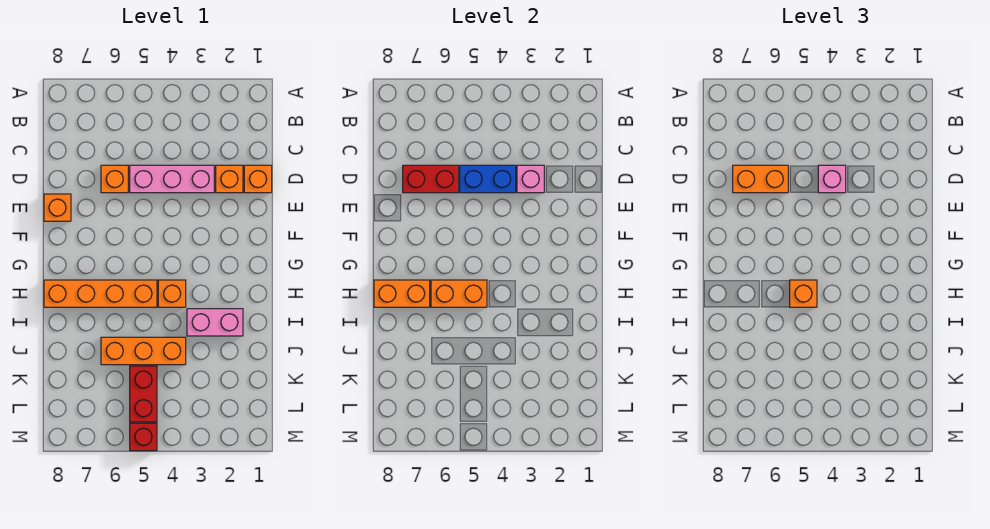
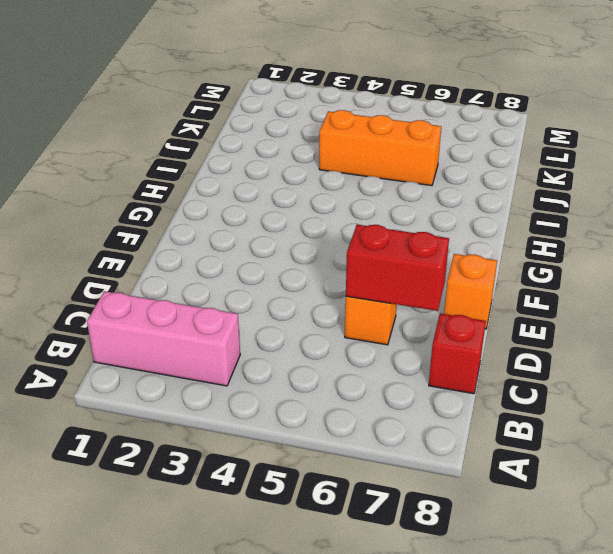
pink 1x3 brick [87,291,240,386] -> pink 1x3 brick moved to [130,165,214,193]
red 1x1 brick [429,313,486,394] -> red 1x1 brick moved to [130,423,157,451]
none -> orange 1x1 brick [244,165,272,193]
none -> orange 1x1 brick [216,165,243,193]
none -> orange 1x1 brick [158,280,186,307]

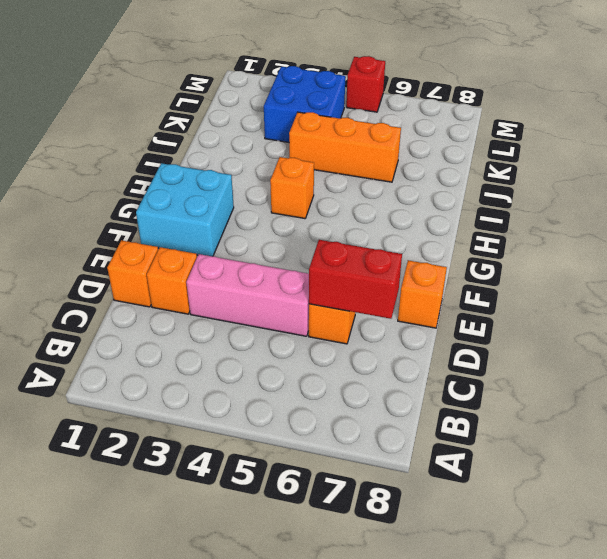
cyan 2x2 brick [136,163,234,256] -> none
blue 2x2 brick [264,66,345,142] -> none
none -> orange 1x4 brick [44,280,157,307]
none -> pink 1x2 brick [187,309,243,336]
none -> red 1x2 brick [130,366,157,422]

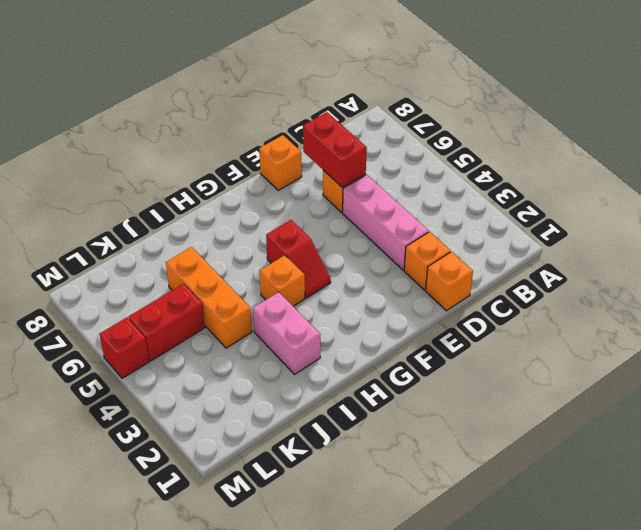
red 1x2 slope [266,220,331,298] -> none
none -> orange 1x4 brick [44,280,157,307]
none -> pink 1x1 brick [517,165,544,193]
none -> blue 1x2 brick [460,165,516,193]

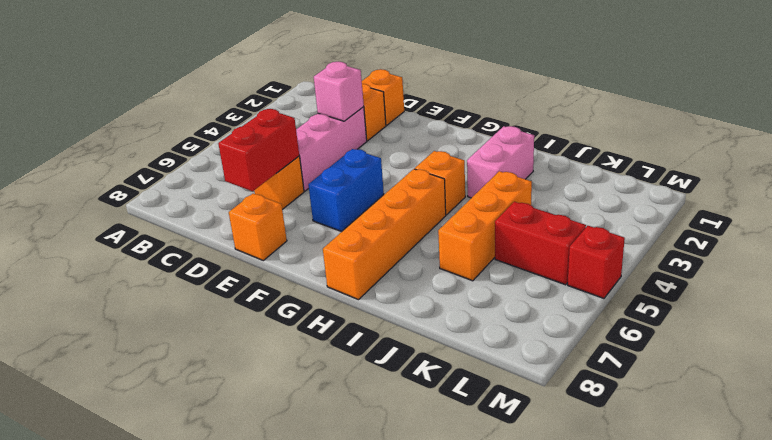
blue 1x2 brick [308,149,384,231] -> blue 1x2 brick moved to [460,165,516,193]
none -> orange 1x2 brick [431,280,487,307]
none -> orange 1x2 brick [374,280,430,307]
none -> pink 1x1 brick [818,165,846,193]

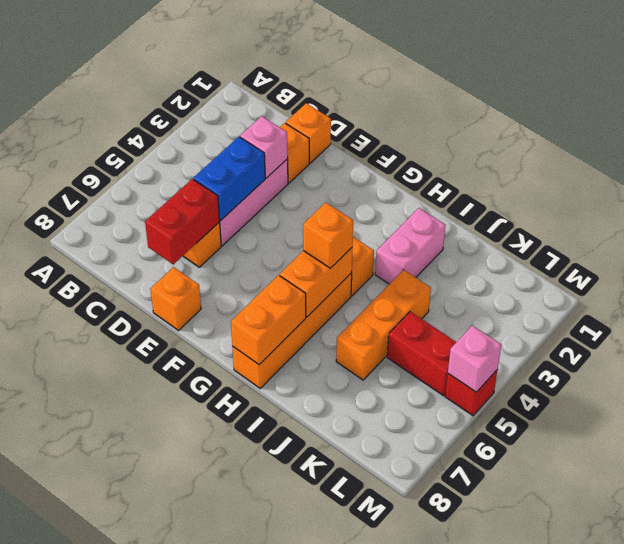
pink 1x1 brick [448,325,501,392] -> pink 1x1 brick moved to [818,165,846,193]
none -> orange 1x2 brick [733,165,788,193]

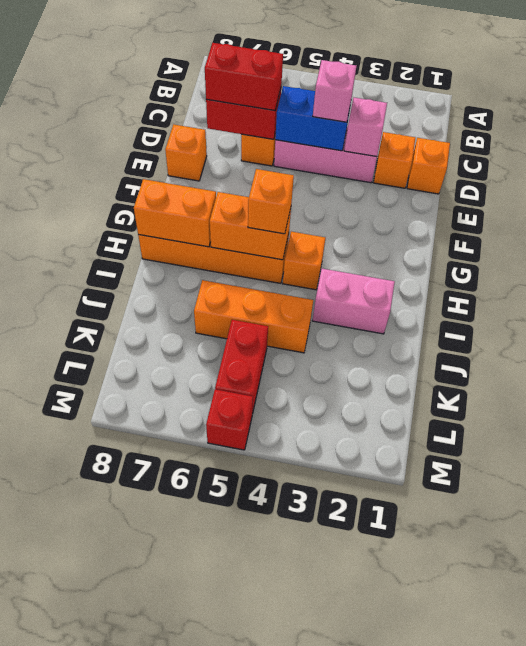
red 1x2 brick [205,43,283,111] -> orange 1x2 brick [733,165,788,193]

